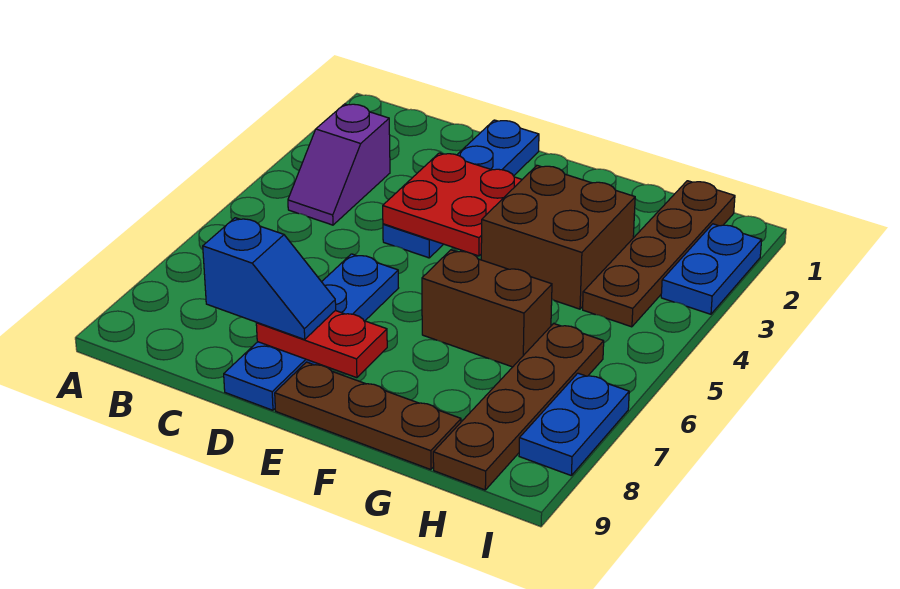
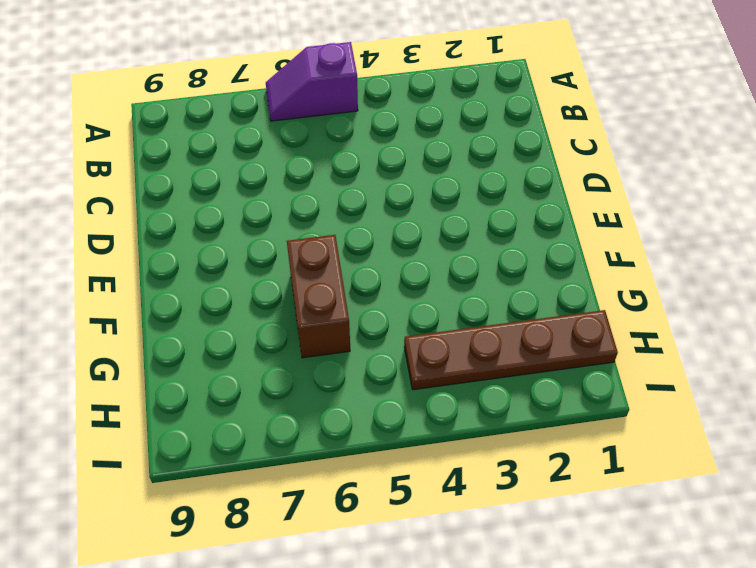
purple 1x2 slope [266,42,358,121] -> purple 1x2 slope moved to [288,104,390,225]
none -> blue 1x4 plate [383,120,539,258]
none -> blue 1x4 plate [224,254,398,410]
none -> brown 1x3 plate [275,362,461,470]

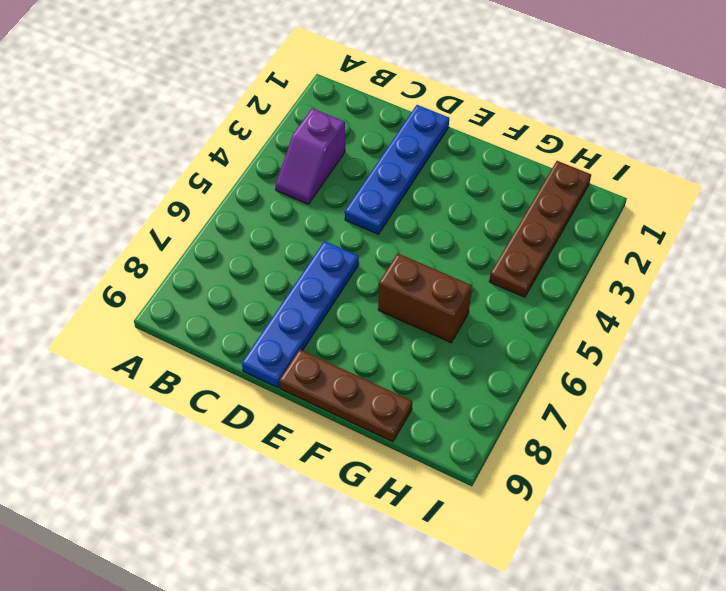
none -> brown 2x2 brick [481,165,635,309]
none -> brown 1x4 plate [433,323,604,490]
none -> blue 1x2 plate [661,224,762,314]

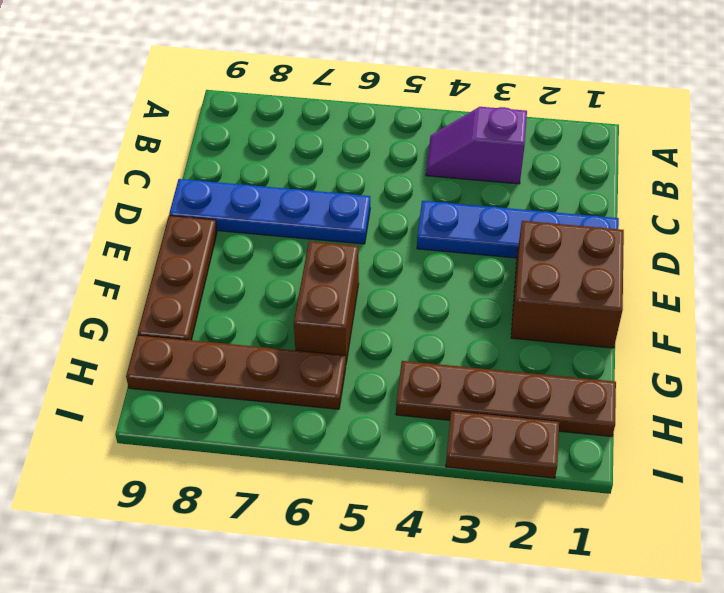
brown 2x2 brick [511,221,624,348] -> brown 2x2 brick moved to [481,165,635,309]
brown 1x2 plate [446,411,559,478] -> blue 1x2 plate [661,224,762,314]
none -> blue 1x2 plate [519,373,629,475]
none -> red 2x2 plate [383,153,522,256]
none -> red 1x2 plate [256,311,387,378]

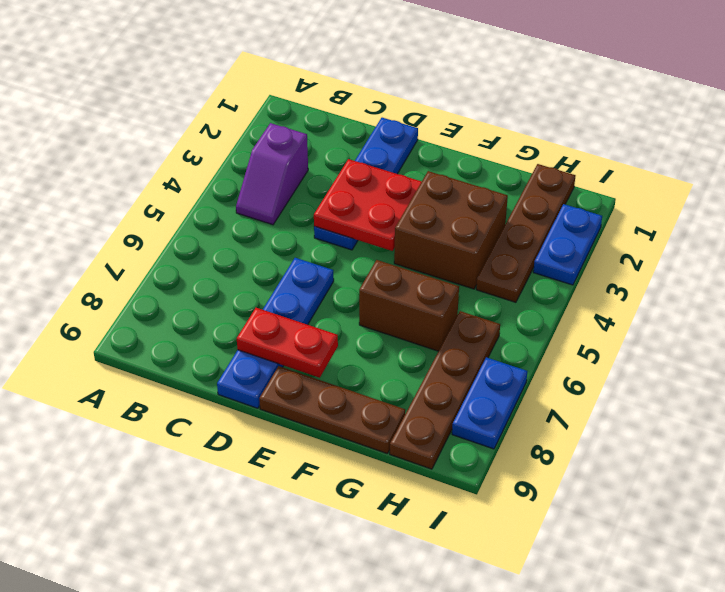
none -> blue 1x2 slope [203,218,336,339]

